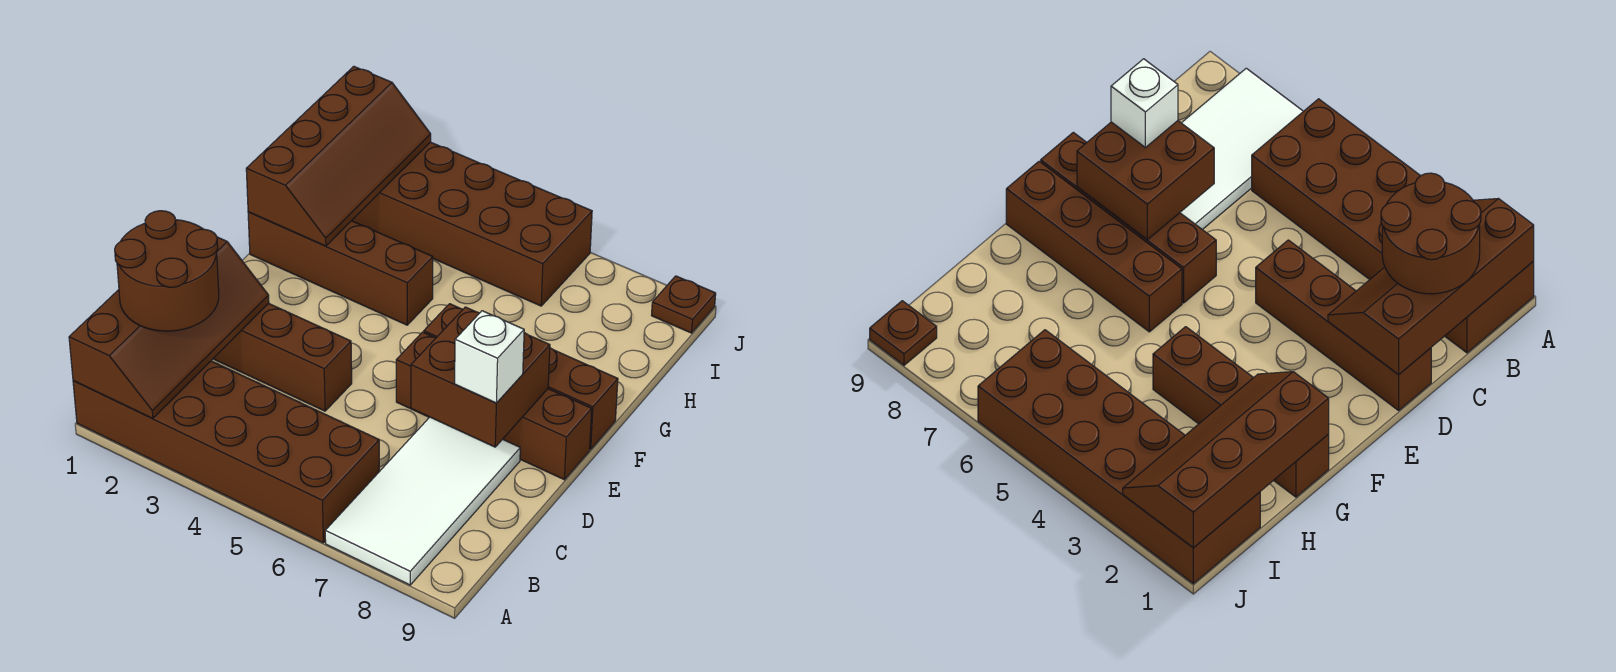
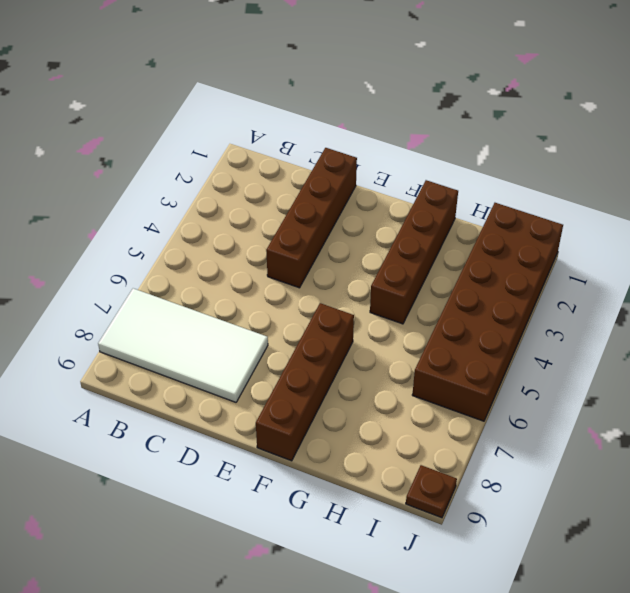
none -> brown 2x6 brick [73,361,379,543]
none -> brown 1x4 brick [396,332,592,480]
none -> brown 2x4 slope [69,237,269,418]

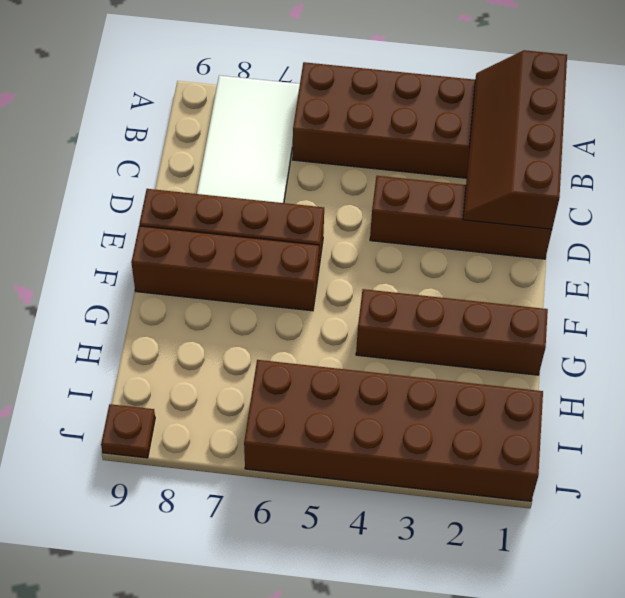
none -> brown 2x2 brick [411,307,550,447]
none -> brown 2x4 slope [246,66,431,246]
none -> brown 2x2 round brick [115,211,219,331]

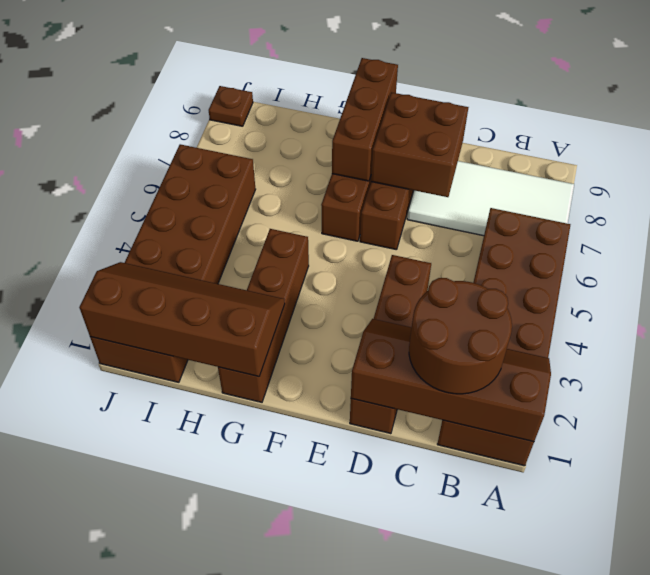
brown 1x3 brick [332,58,398,181] -> none
none -> white 1x1 brick [455,311,524,403]

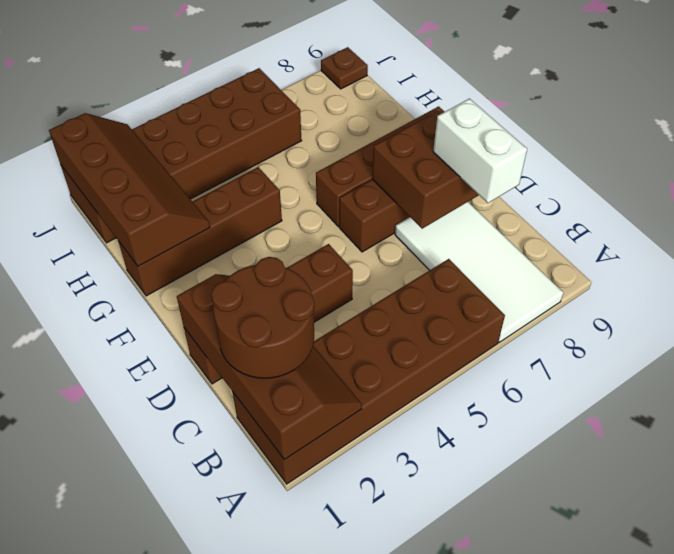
white 1x2 brick [433,99,527,203] -> white 1x1 brick [455,311,524,403]

